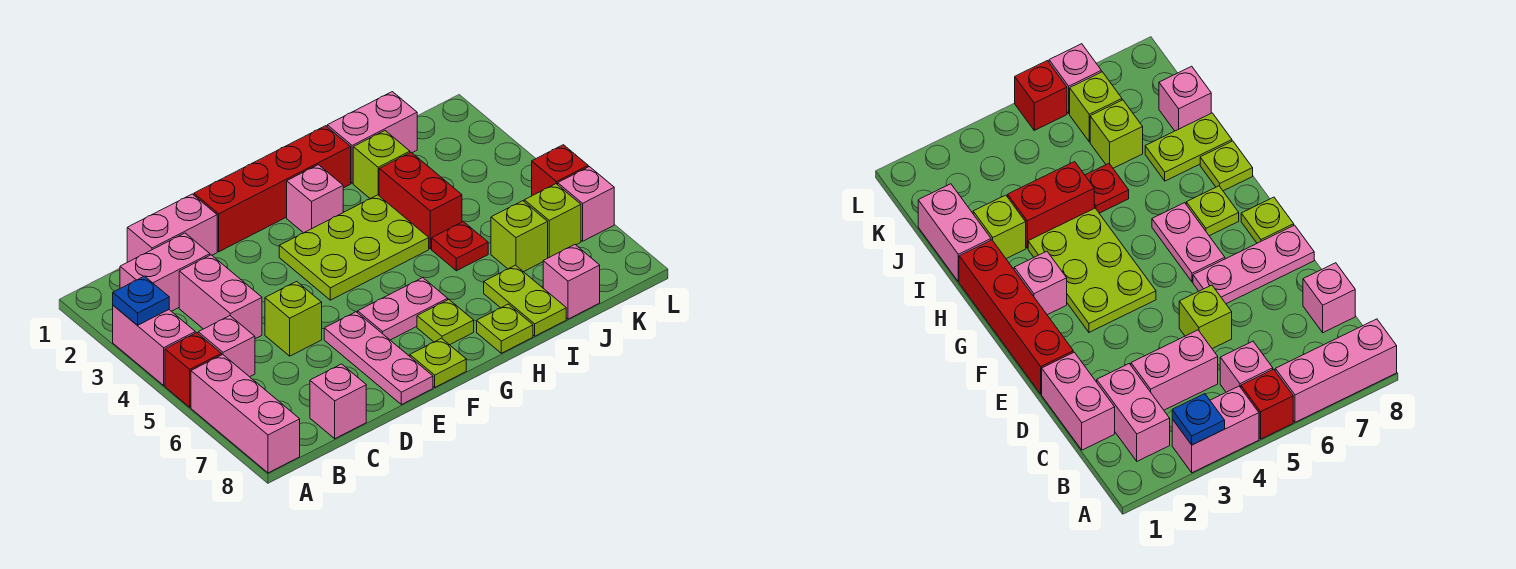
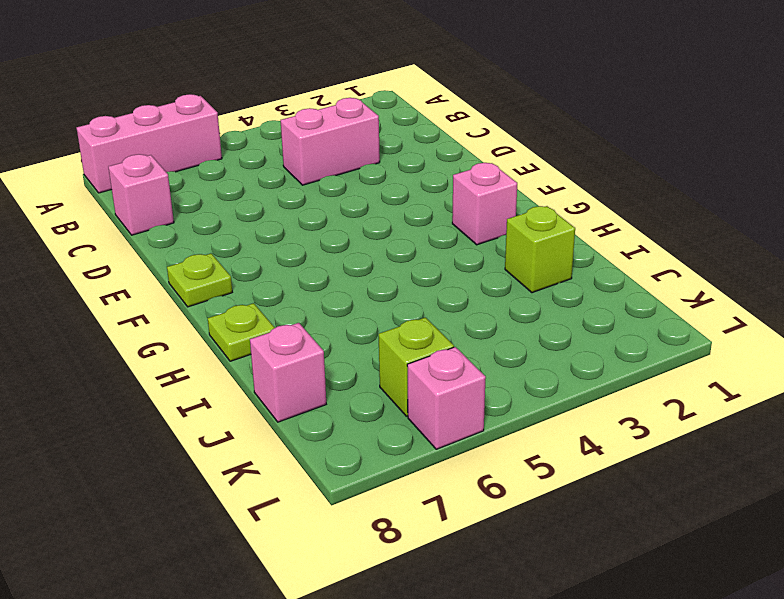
none -> pink 1x2 brick [113,305,195,385]
none -> red 1x1 brick [165,333,222,407]
none -> pink 1x2 brick [120,233,210,311]

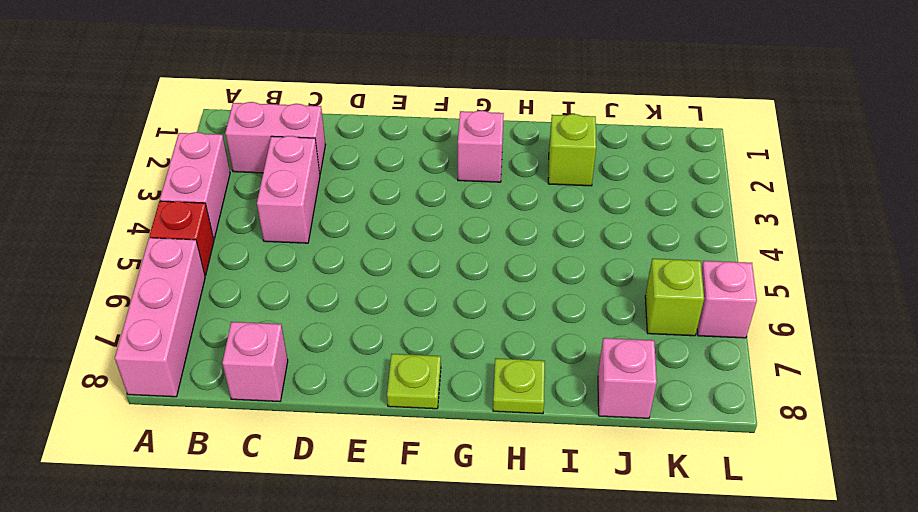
none -> pink 1x1 brick [198,316,255,377]
none -> pink 1x2 brick [127,194,217,262]
none -> lime 1x1 brick [265,281,322,356]

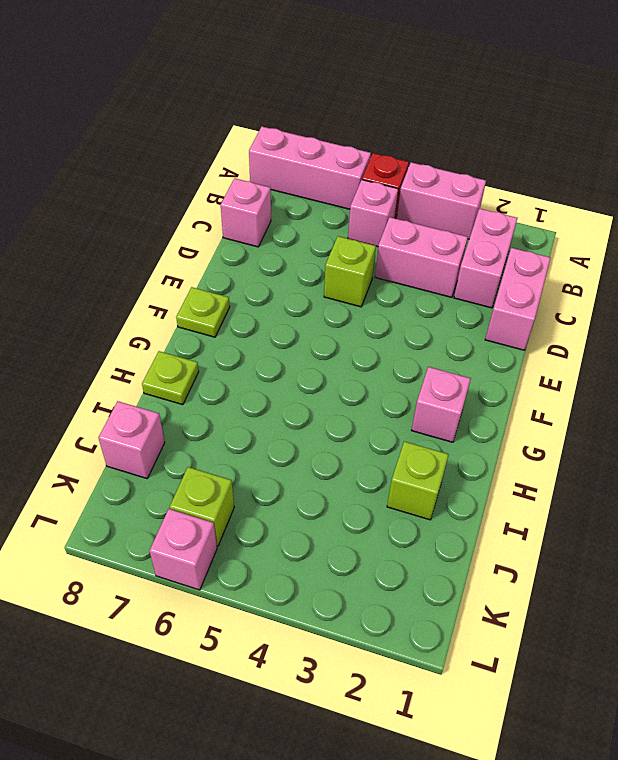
none -> red 1x4 brick [194,126,351,252]
none -> pink 1x3 plate [324,312,433,405]
none -> lime 2x3 plate [279,195,429,300]

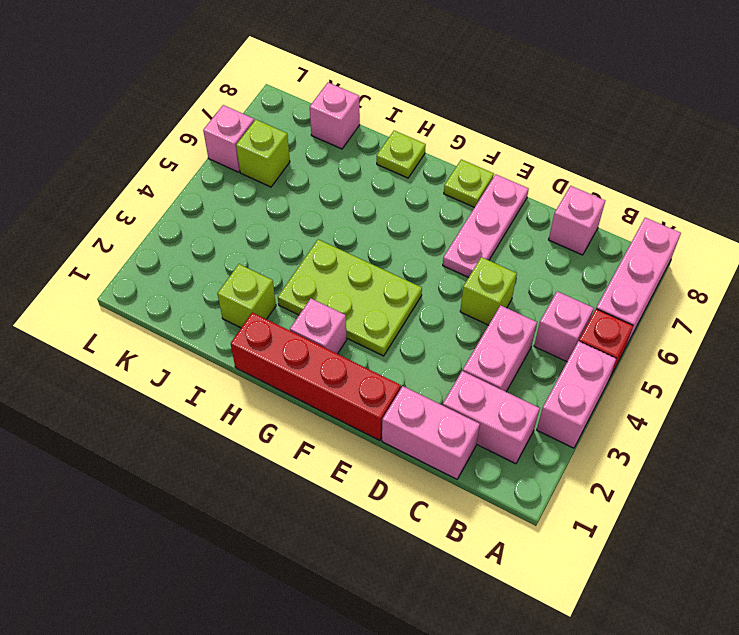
none -> pink 1x2 plate [358,278,448,340]
none -> lime 1x1 plate [417,300,474,345]
none -> pink 1x2 brick [327,92,417,183]

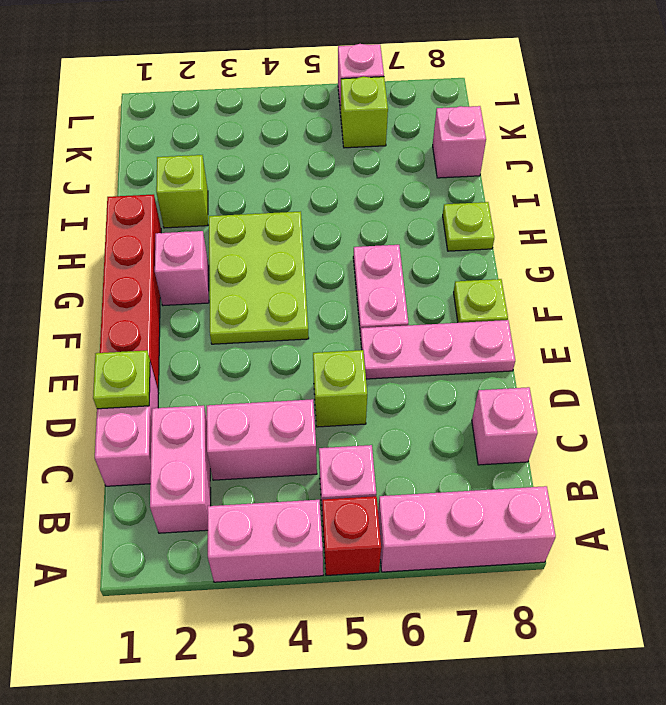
lime 1x1 plate [93,350,150,409] -> lime 1x1 plate moved to [417,300,474,345]
none -> pink 1x2 brick [327,92,417,183]
none -> red 1x2 brick [379,152,462,249]
none -> red 1x1 plate [432,222,488,271]

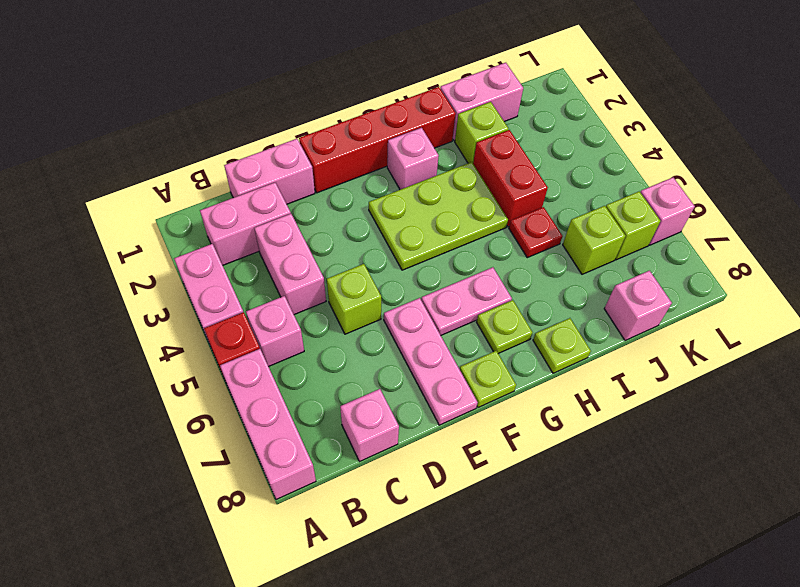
none -> lime 1x2 plate [484,265,566,336]
none -> red 1x1 brick [532,145,588,196]
none -> blue 1x1 plate [113,276,169,325]

